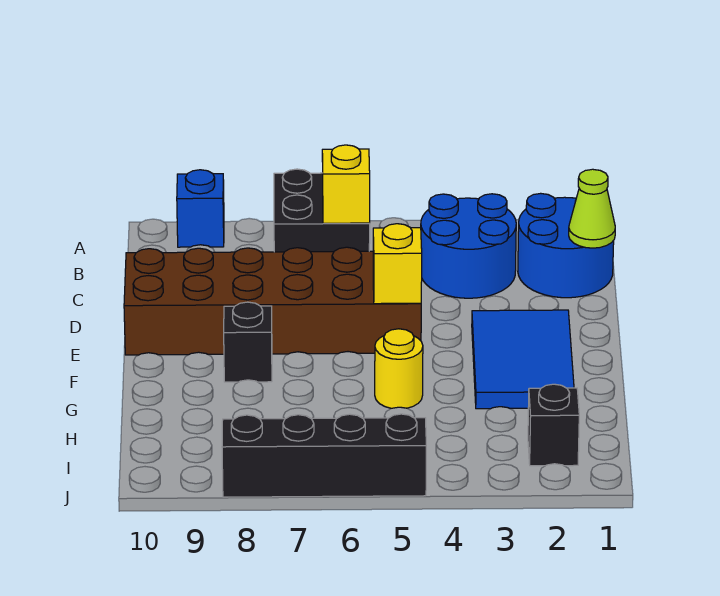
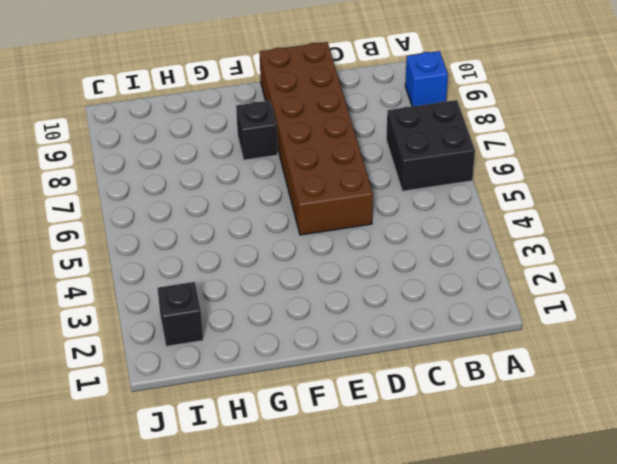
none -> blue 2x2 round brick [518,193,614,298]
none -> blue 2x2 round brick [421,194,516,298]
none -> blue 2x3 tile [472,310,574,409]

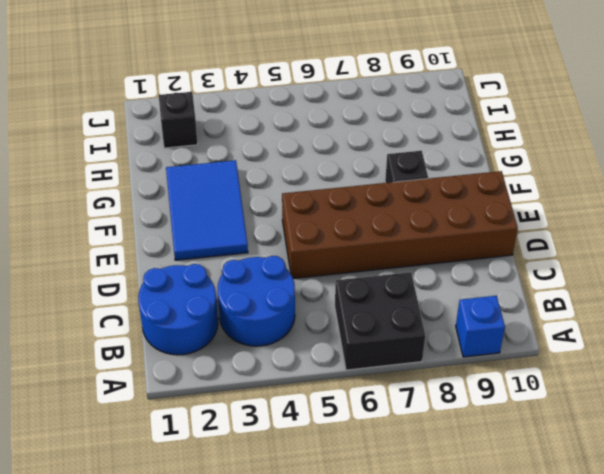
none -> yellow 1x1 round brick [375,329,423,408]
none -> black 1x4 brick [222,414,426,497]
none -> yellow 1x1 brick [322,145,370,223]

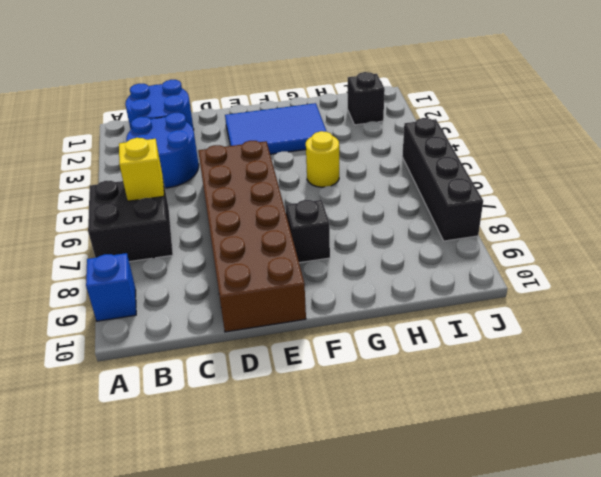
none -> lime 1x1 cone [569,169,615,248]
none -> yellow 1x1 brick [373,224,422,304]

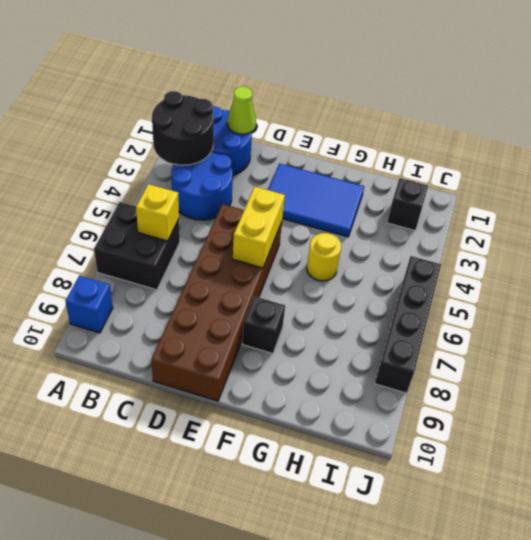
black 2x2 round brick [152,91,214,165] -> none
yellow 1x2 brick [233,187,285,268] -> yellow 1x1 brick [373,224,422,304]

